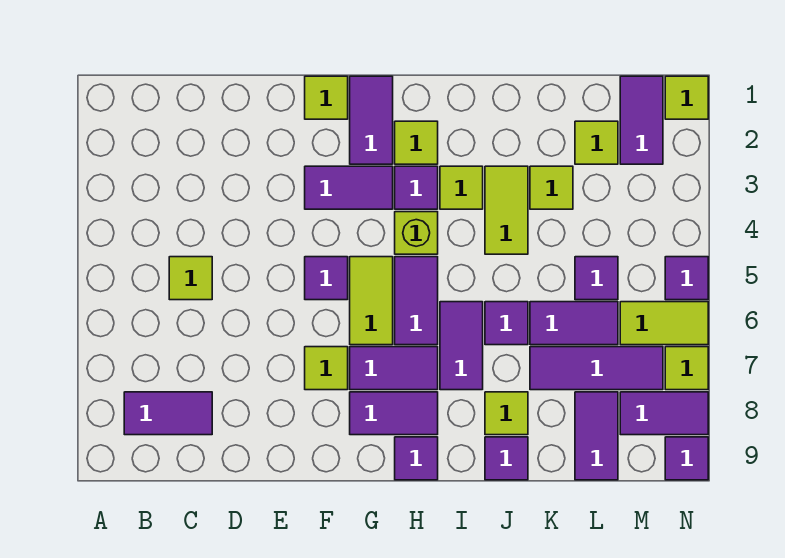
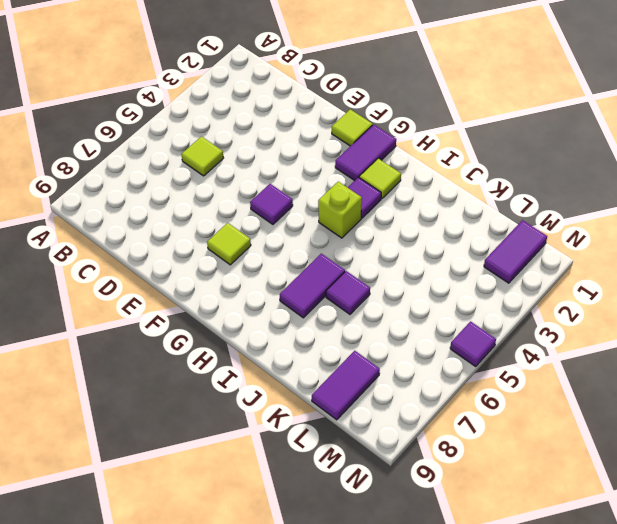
none -> purple 1x2 tile [124,392,212,435]
none -> purple 1x2 tile [305,166,393,209]
none -> lime 1x2 tile [350,257,393,345]
none -> purple 1x2 tile [350,347,438,390]

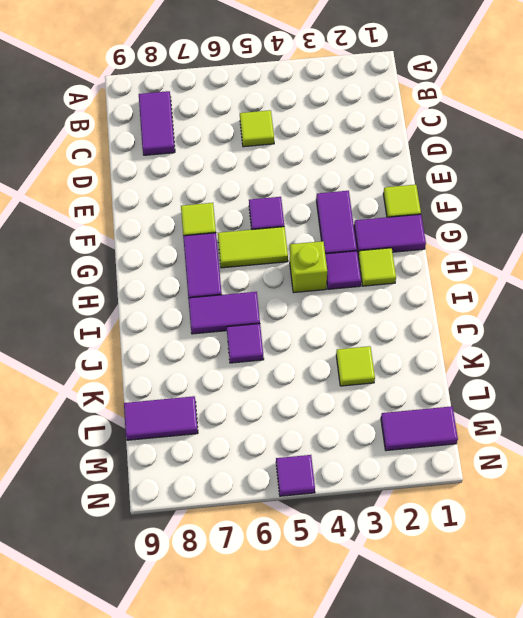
none -> purple 1x2 tile [350,392,438,435]
none -> purple 1x2 tile [395,257,438,345]
none -> purple 1x1 tile [395,437,438,480]
none -> lime 1x1 tile [440,166,483,209]

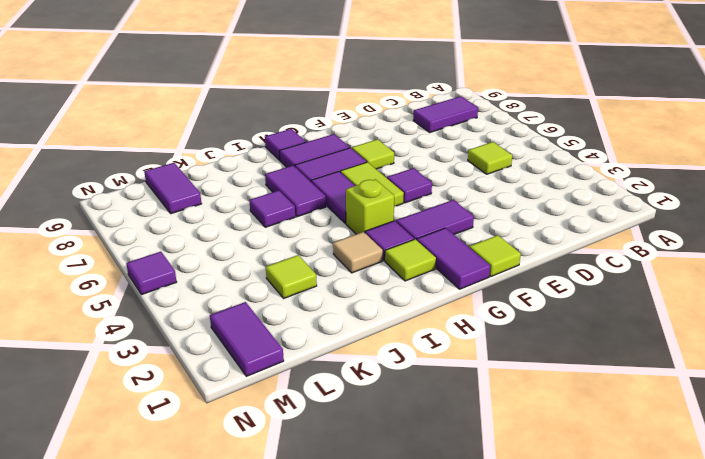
tan 1x1 tile [333,232,383,273] -> lime 1x1 tile [440,166,483,209]
none -> lime 1x2 tile [485,166,528,254]
none -> lime 1x1 tile [485,392,528,435]
none -> purple 1x1 tile [485,437,528,480]
none -> purple 1x2 tile [530,302,618,345]

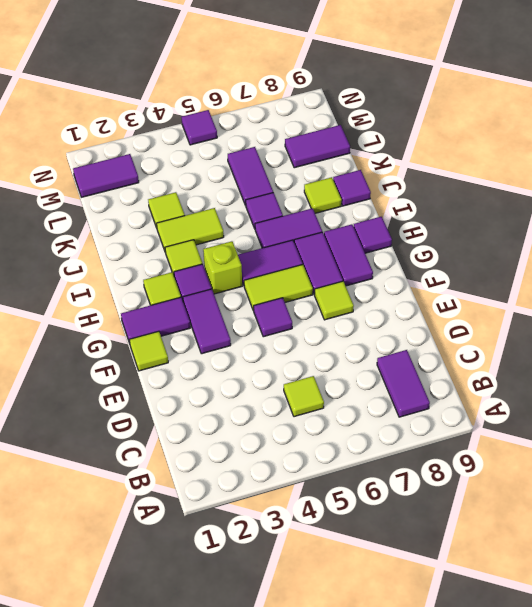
none -> purple 1x3 tile [530,347,663,390]
none -> lime 1x1 tile [575,121,618,164]
none -> purple 1x1 tile [575,257,618,300]
none -> lime 1x2 tile [620,302,708,345]

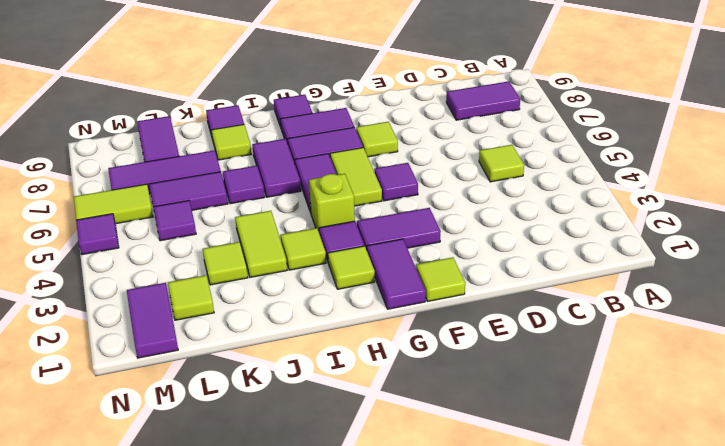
none -> purple 1x2 tile [620,392,708,435]
none -> lime 1x1 tile [665,76,708,119]
none -> lime 1x1 tile [665,347,708,390]
none -> purple 1x1 tile [665,437,708,480]

